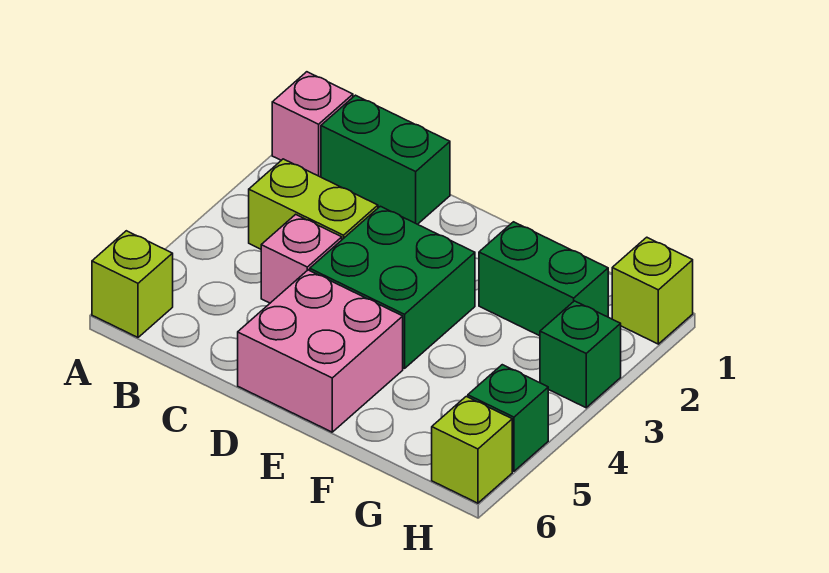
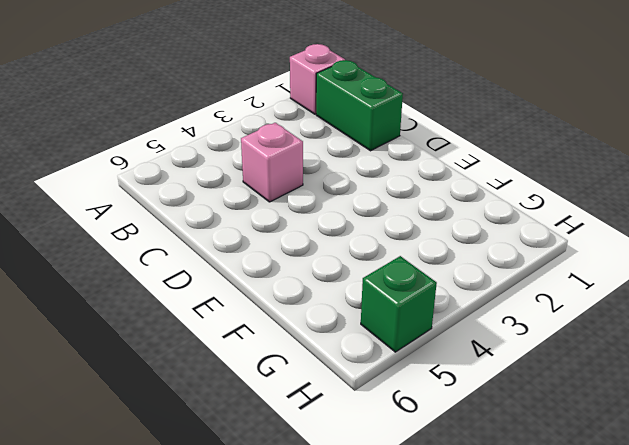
none -> lime 1x1 brick [92,231,173,337]
none -> lime 1x2 brick [249,159,378,249]
none -> green 2x2 brick [310,206,475,369]

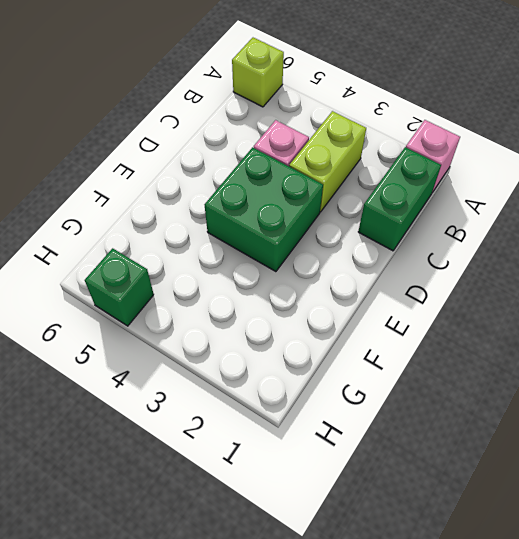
none -> pink 2x2 brick [238,270,403,432]
none -> green 1x2 brick [479,222,608,336]
none -> lime 1x1 brick [612,237,693,344]

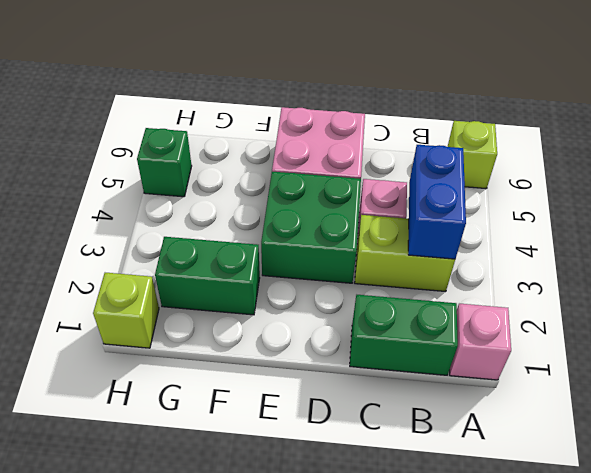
blue 1x2 brick [408,145,466,259] -> none
none -> green 1x1 brick [540,301,621,408]
none -> lime 1x1 brick [432,396,512,503]

